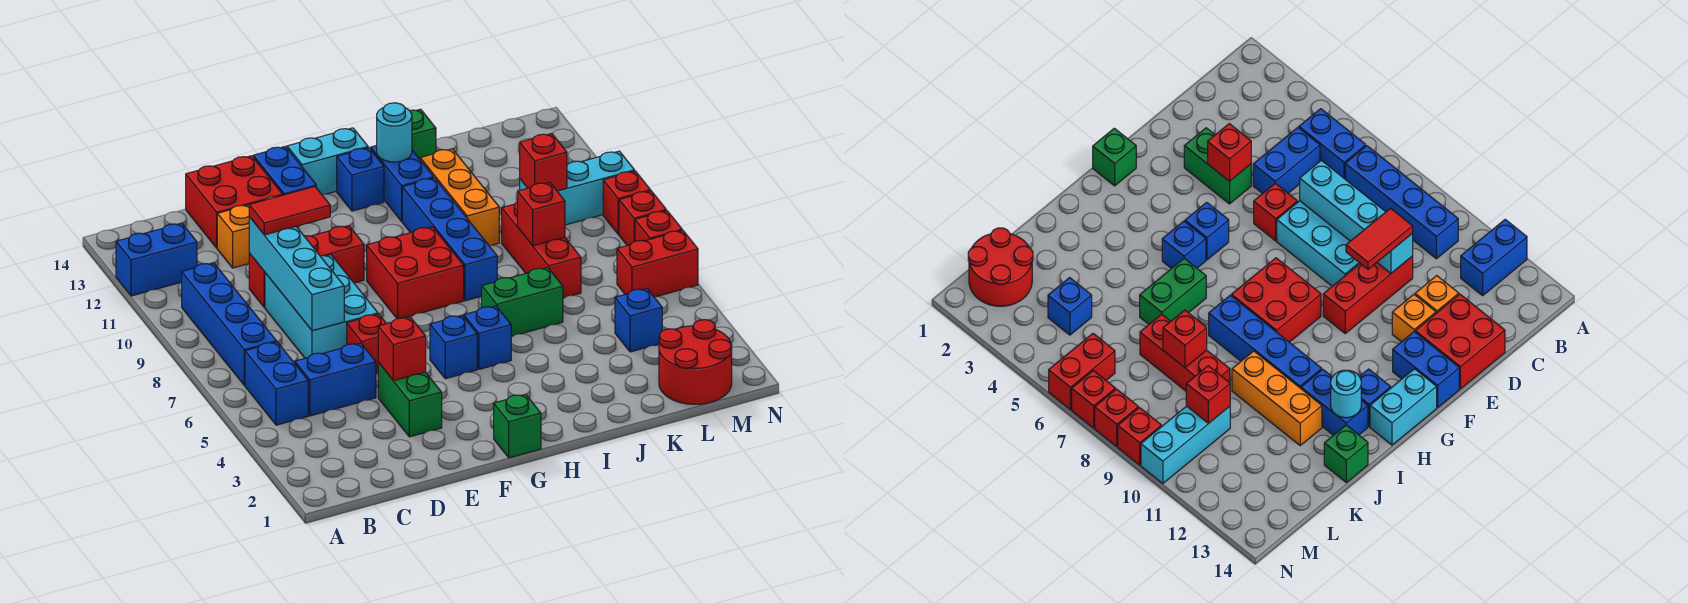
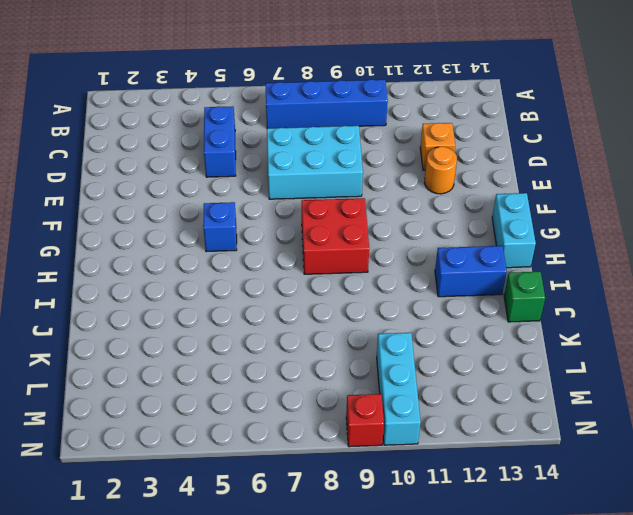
orange 1x1 round brick [424,147,457,194] -> orange 1x1 brick [1392,295,1436,342]
none -> blue 1x2 brick [116,223,197,296]
none -> blue 1x2 brick [245,342,308,425]
none -> red 1x3 brick [249,226,364,308]
none -> red 2x2 brick [186,156,283,248]

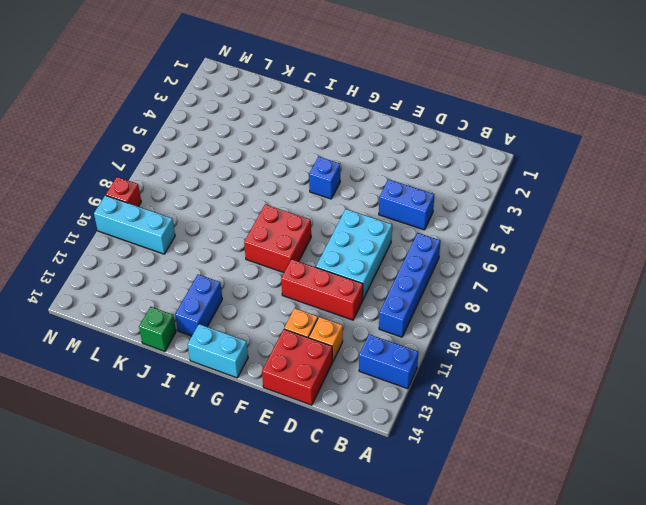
none -> blue 1x2 brick [245,342,308,425]
none -> green 1x2 brick [378,363,442,437]
none -> red 1x1 brick [347,314,386,374]
none -> blue 1x2 brick [253,146,316,223]

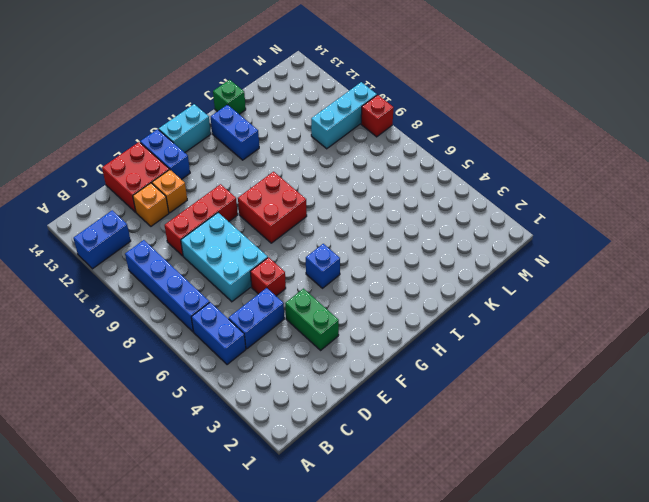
none -> green 1x1 brick [494,394,541,458]
none -> blue 1x1 brick [464,306,511,369]
none -> blue 1x1 brick [337,148,384,211]
none -> green 1x2 brick [482,268,563,336]

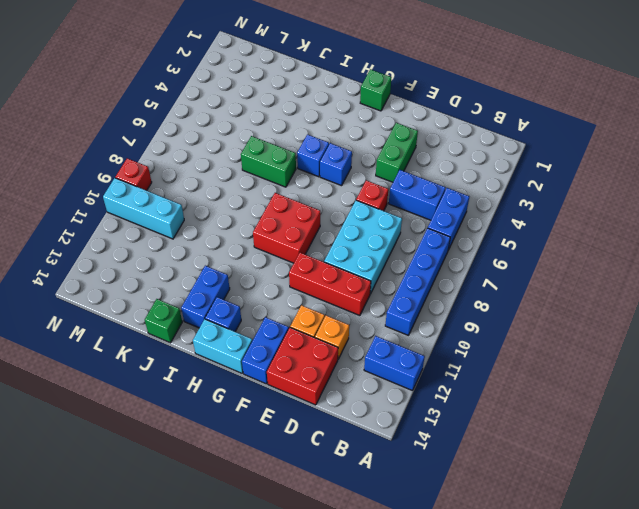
none -> blue 1x4 brick [402,178,497,301]
none -> orange 1x3 brick [420,149,499,246]
none -> red 1x3 brick [502,202,581,298]
none -> red 2x2 round brick [659,320,732,404]

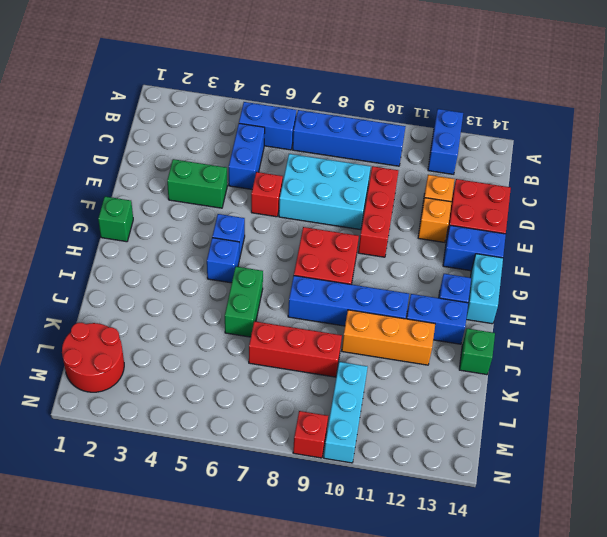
none -> blue 1x1 brick [615,289,662,352]
none -> red 1x2 brick [617,230,698,297]
none -> red 1x1 brick [635,211,682,241]
none -> red 1x1 brick [619,191,666,246]

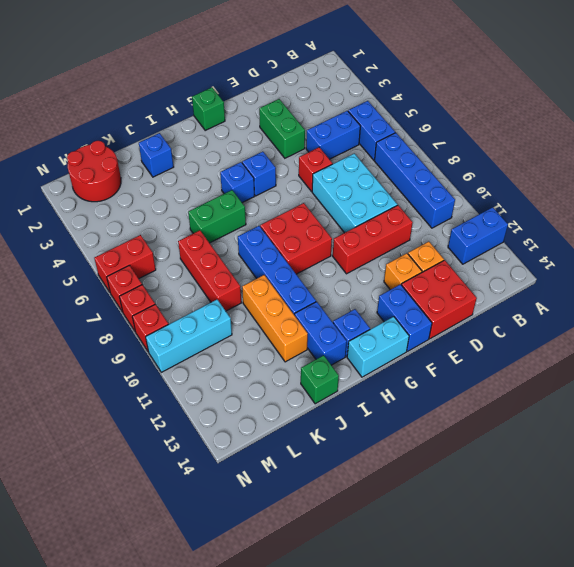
blue 1x1 brick [139,133,174,177] -> blue 1x1 brick moved to [615,289,662,352]
none -> cyan 1x4 brick [249,217,344,331]
none -> red 1x1 brick [378,317,426,381]
none -> cyan 1x1 round brick [377,103,412,162]
none -> red 1x1 brick [518,182,565,246]

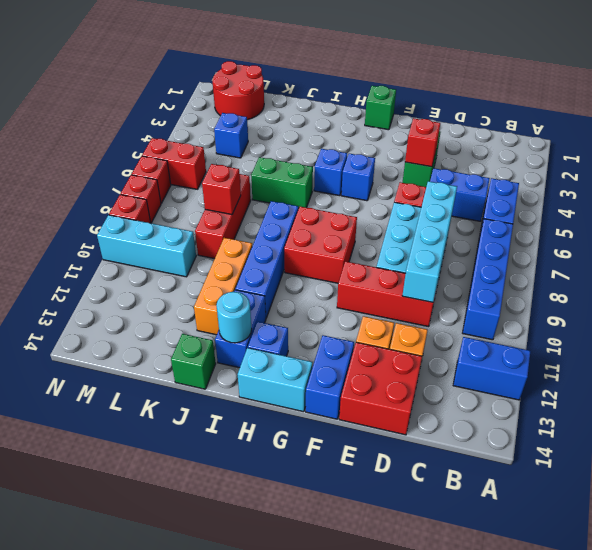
none -> red 1x1 brick [520,133,567,191]
none -> red 1x2 tile [249,187,330,235]

